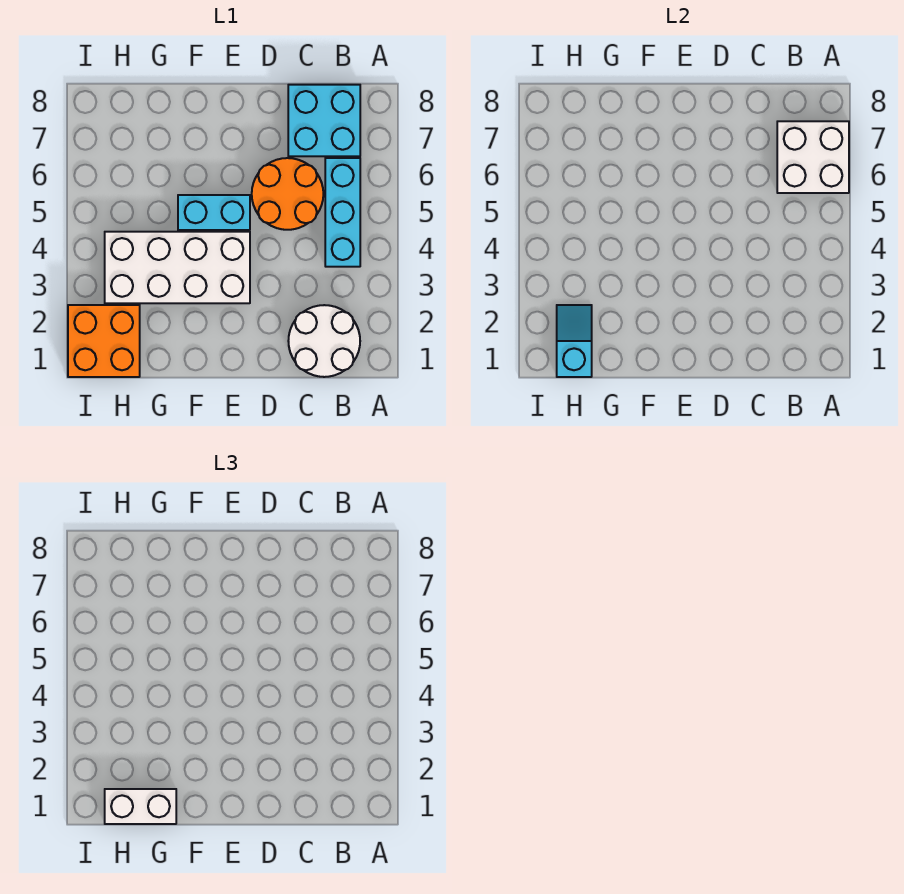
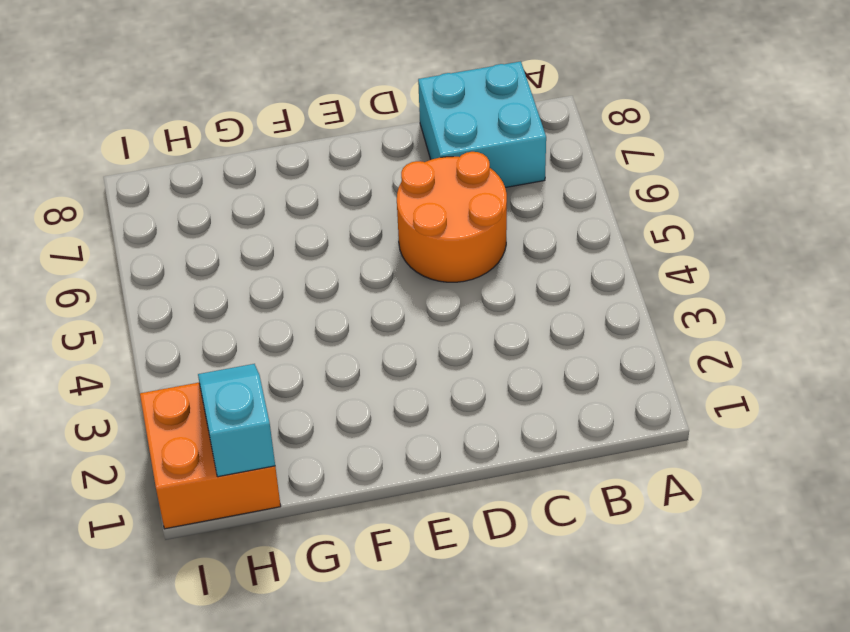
none -> white 2x2 round brick [288,305,360,377]
none -> cyan 1x3 brick [325,158,360,267]

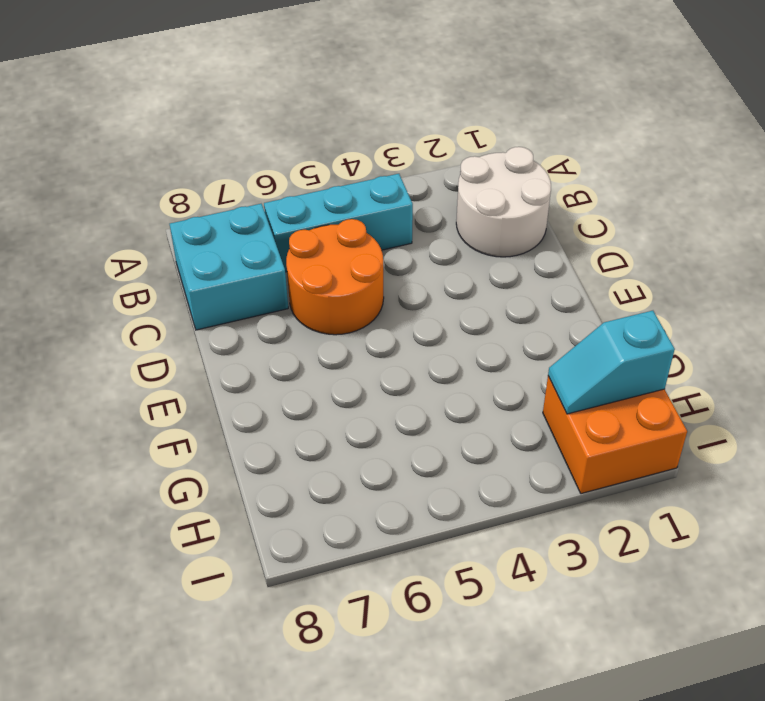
none -> white 2x4 brick [105,232,250,303]
none -> cyan 1x2 brick [178,195,250,230]

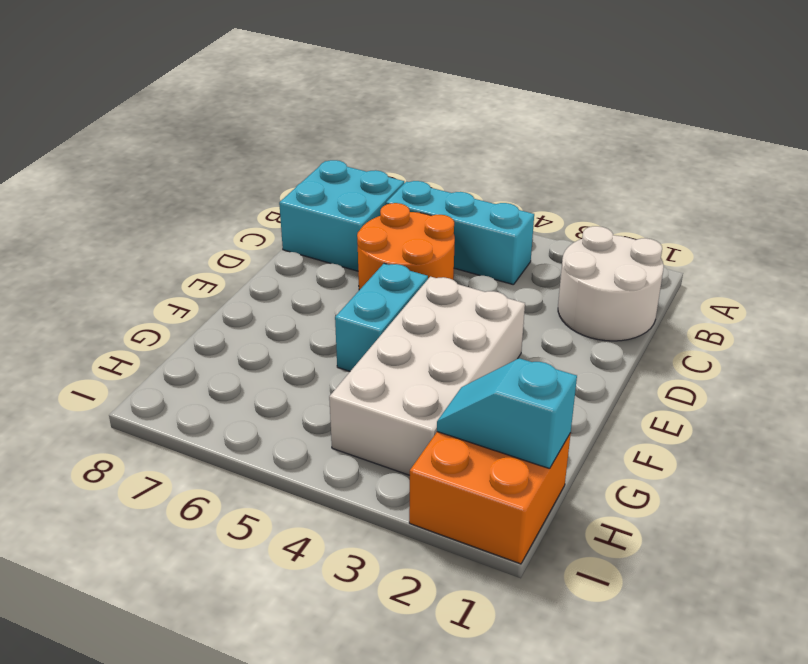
none -> white 2x2 brick [777,121,849,193]
none -> white 1x2 brick [105,789,176,824]

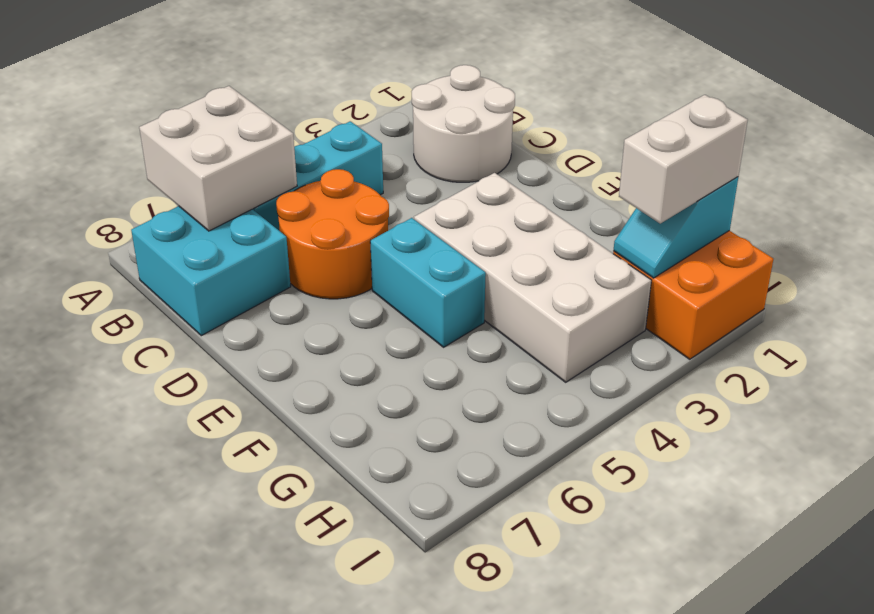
white 1x2 brick [619,95,748,223] -> white 1x2 brick turned to [105,789,176,824]

